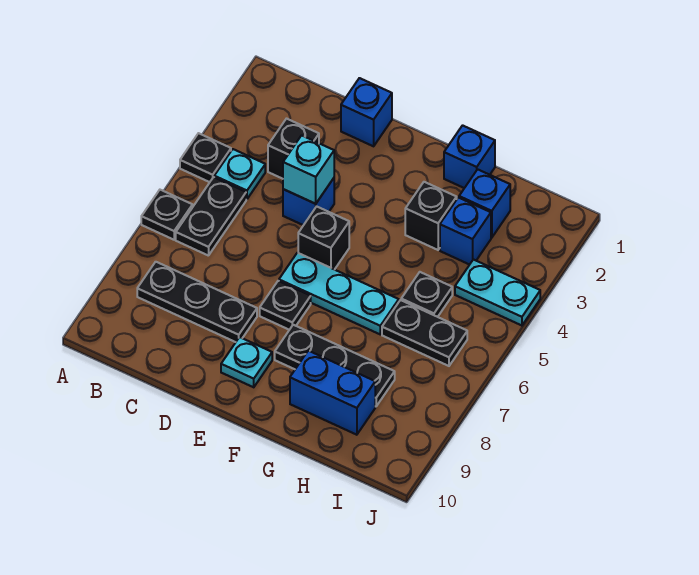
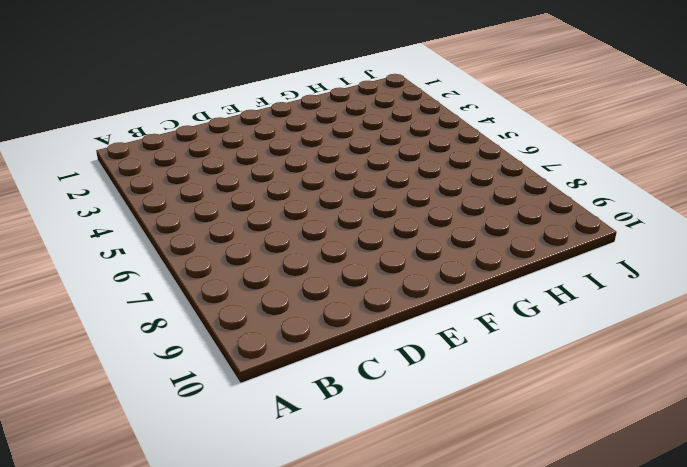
none -> black 1x1 plate [180,133,231,182]
none -> black 1x1 plate [141,190,193,240]
none -> cyan 1x1 plate [214,149,265,199]

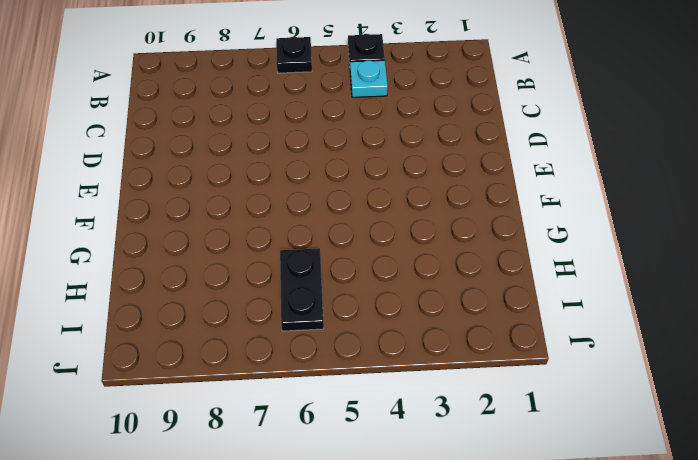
none -> black 1x2 plate [176,177,246,256]
none -> black 1x3 plate [137,262,257,342]
none -> black 1x1 brick [268,119,319,179]

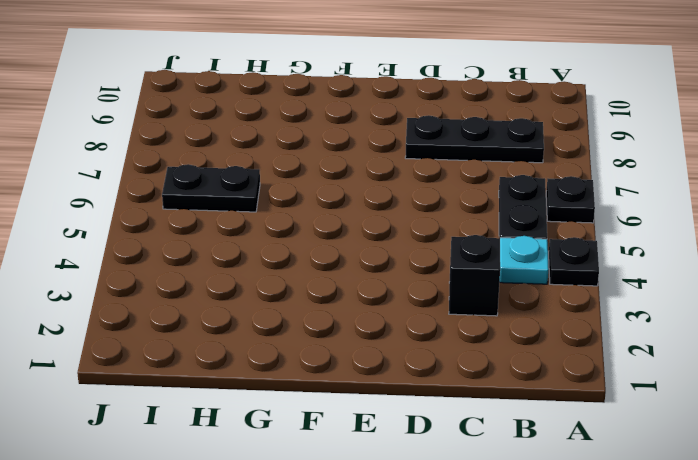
none -> blue 1x1 brick [341,78,392,146]
none -> blue 1x1 brick [283,178,334,225]
none -> black 1x1 brick [298,207,349,270]

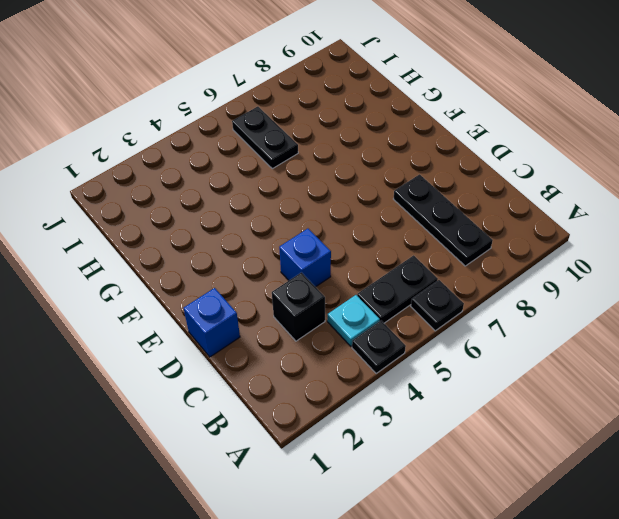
none -> black 1x1 brick [298,207,349,270]
none -> cyan 1x3 plate [279,253,399,334]
none -> black 1x1 plate [260,281,311,330]

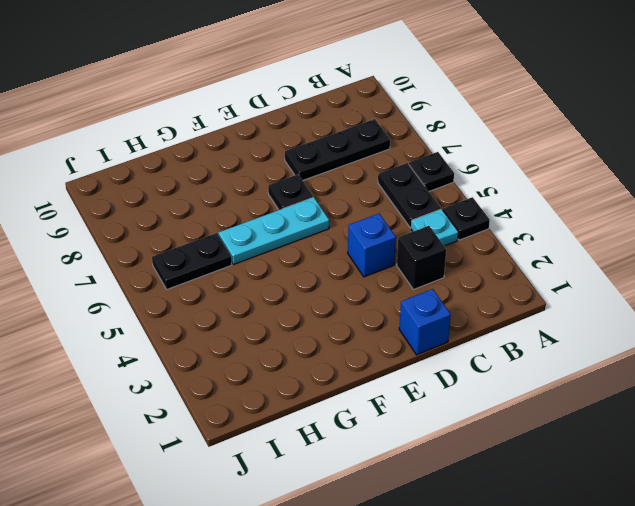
none -> black 1x1 brick [298,207,349,270]
none -> cyan 1x1 plate [221,337,272,387]
none -> black 1x3 plate [275,325,395,406]

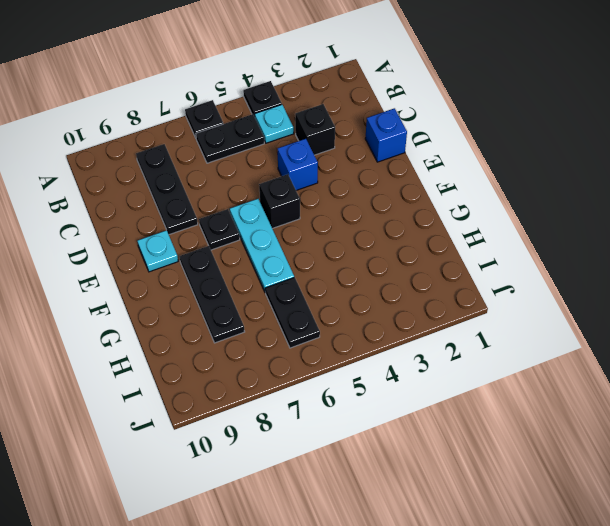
none -> blue 1x1 brick [444,125,495,188]
none -> black 1x1 brick [405,182,457,250]
none -> blue 1x2 brick [290,351,375,435]

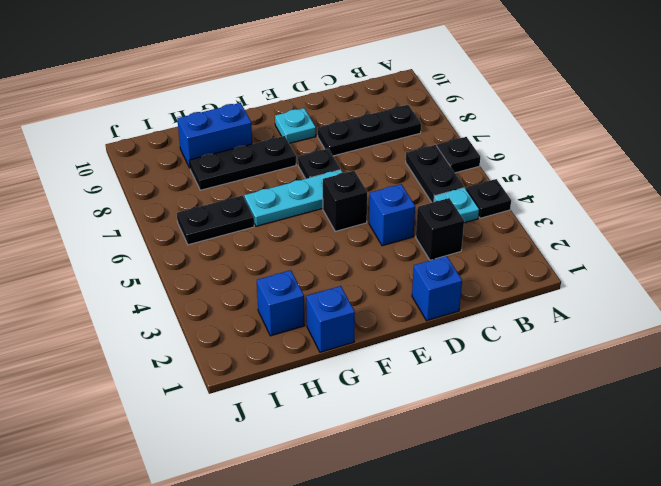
none -> black 1x1 brick [405,182,457,250]
none -> blue 1x1 brick [440,197,491,265]
none -> black 1x1 plate [401,272,452,317]

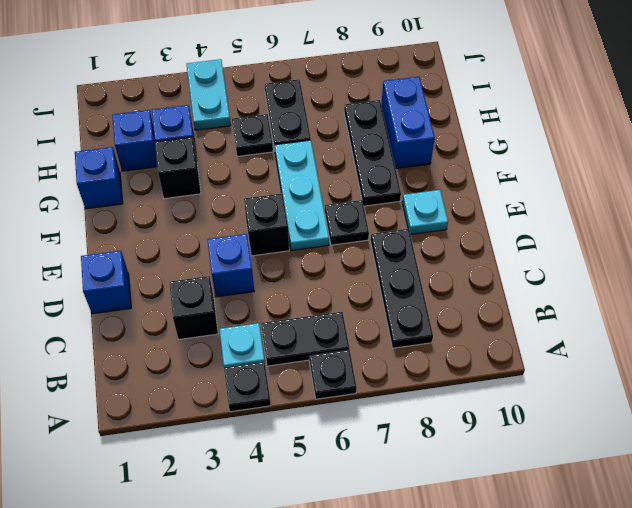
none -> cyan 1x1 brick [283,135,334,204]

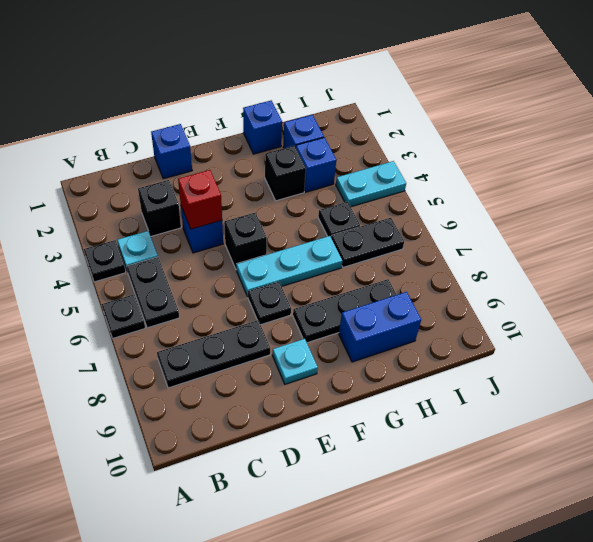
red 1x1 brick [178,170,222,229] -> cyan 1x1 brick [283,135,334,204]

